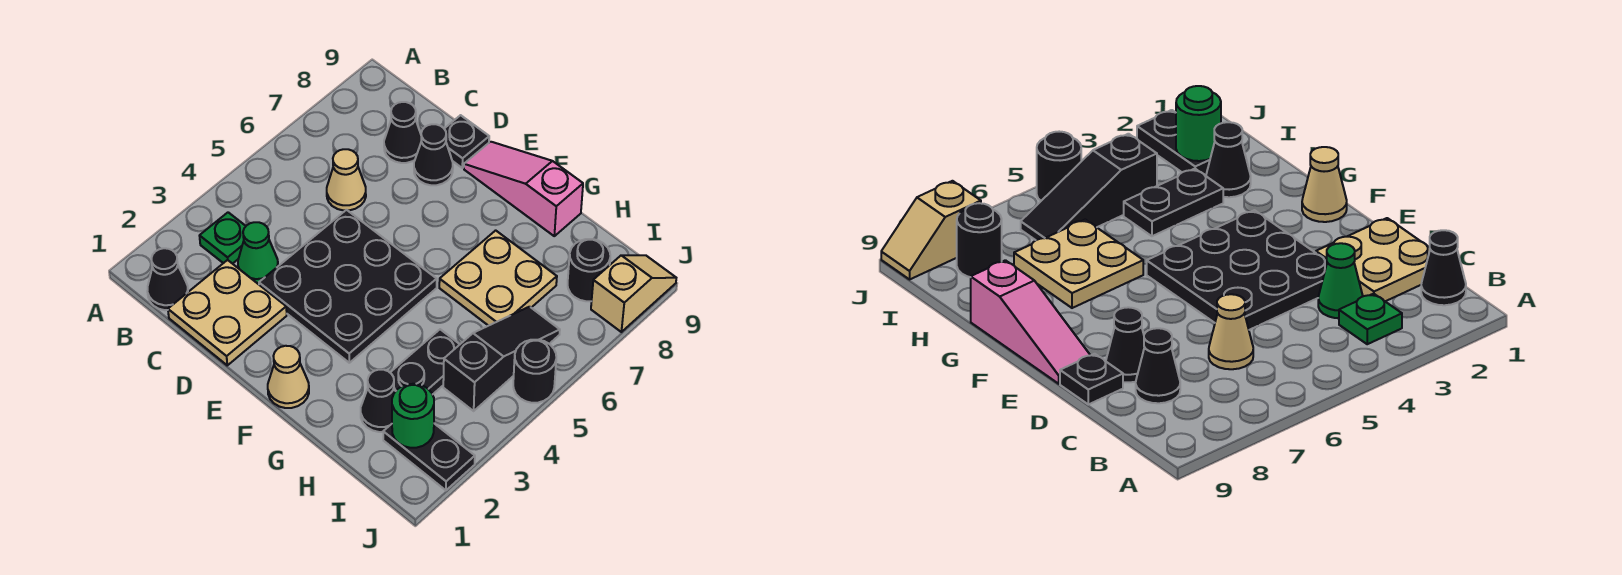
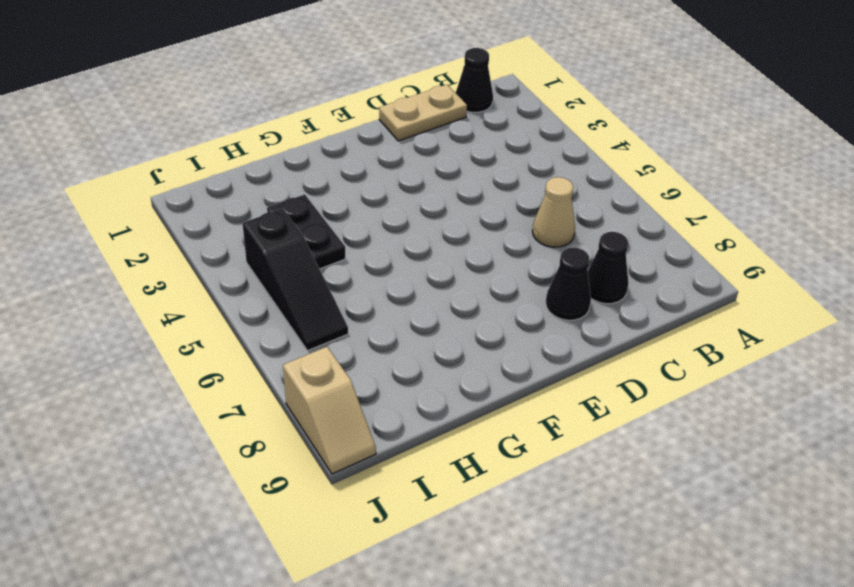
tan 1x2 plate [379,85,467,141] -> tan 2x2 plate [168,260,287,365]
none -> green 1x1 plate [200,212,246,264]
none -> green 1x1 cone [238,222,278,284]
none -> black 3x3 plate [259,210,437,363]

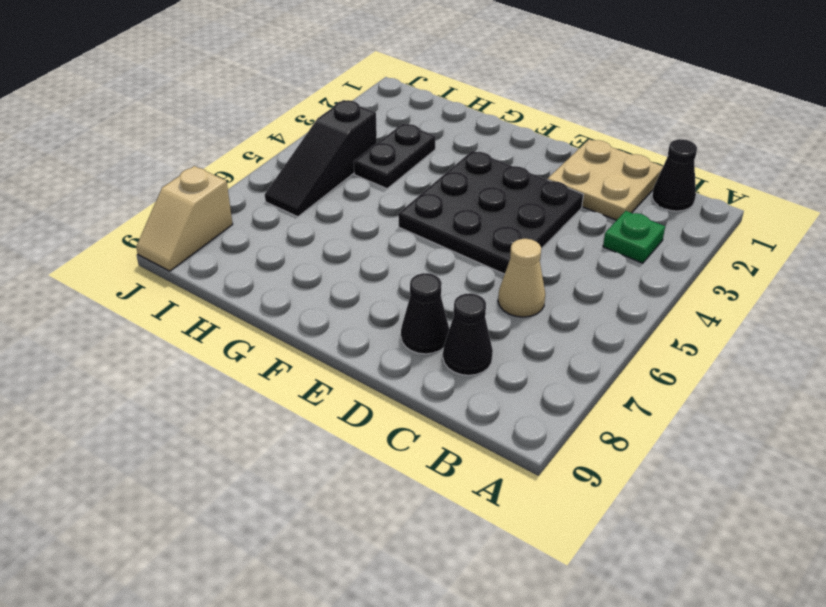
none -> green 1x1 cone [238,222,278,284]
none -> black 1x1 plate [444,115,489,168]
none -> pink 1x3 slope [464,142,583,236]

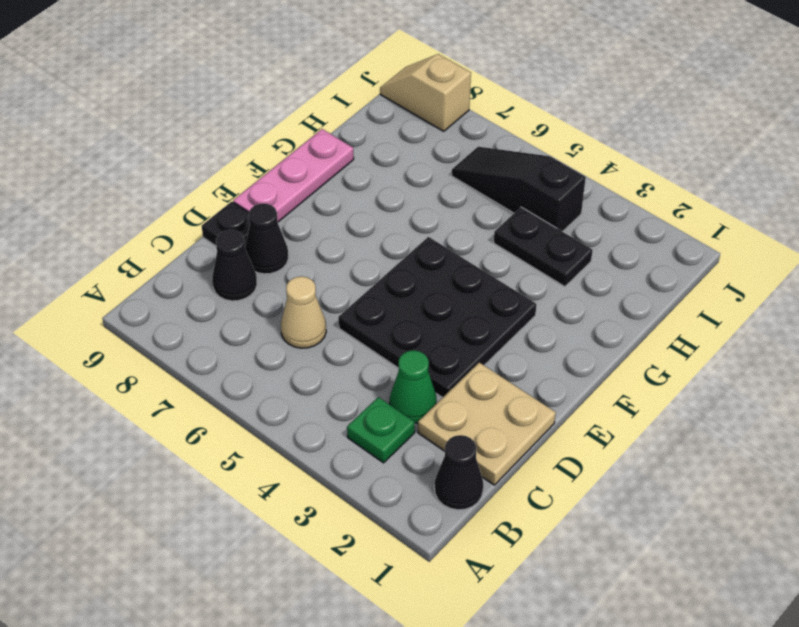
pink 1x3 plate [233,129,354,222] -> pink 1x3 slope [464,142,583,236]
none -> tan 1x1 cone [268,346,309,408]
none -> tan 2x2 plate [439,230,557,326]
none -> black 1x1 cone [361,370,396,432]

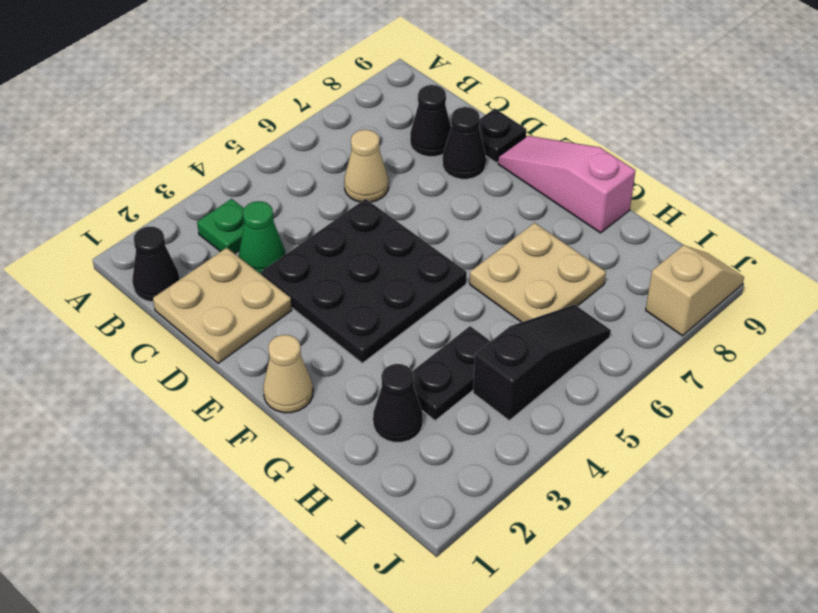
none -> black 1x2 plate [383,424,475,490]
none -> black 1x1 round brick [568,239,610,301]
none -> black 1x1 round brick [513,340,556,403]

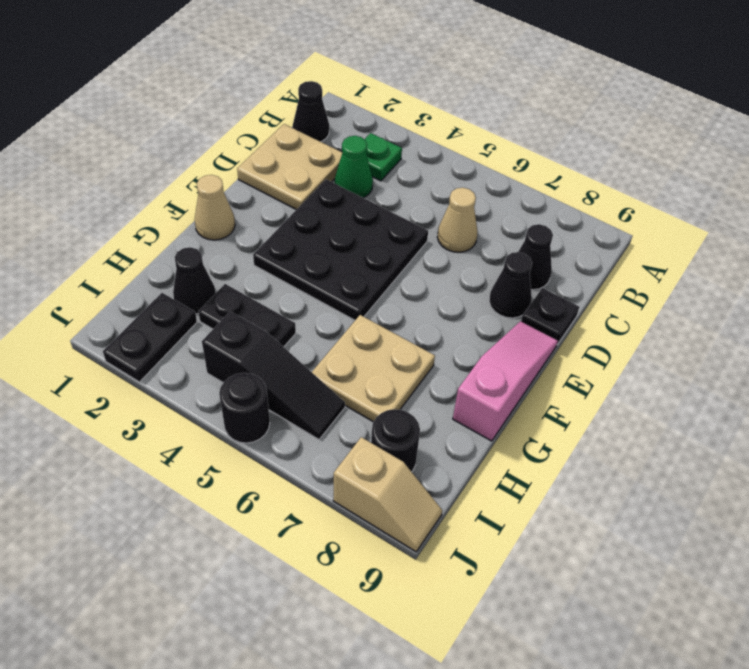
none -> green 1x1 round brick [392,384,434,448]

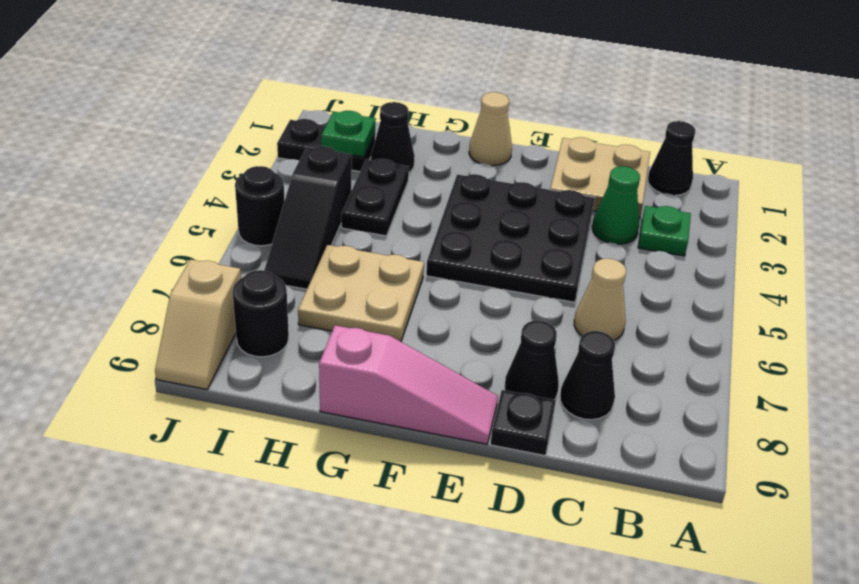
green 1x1 plate [321,111,375,157] -> green 1x1 round brick [392,384,434,448]

